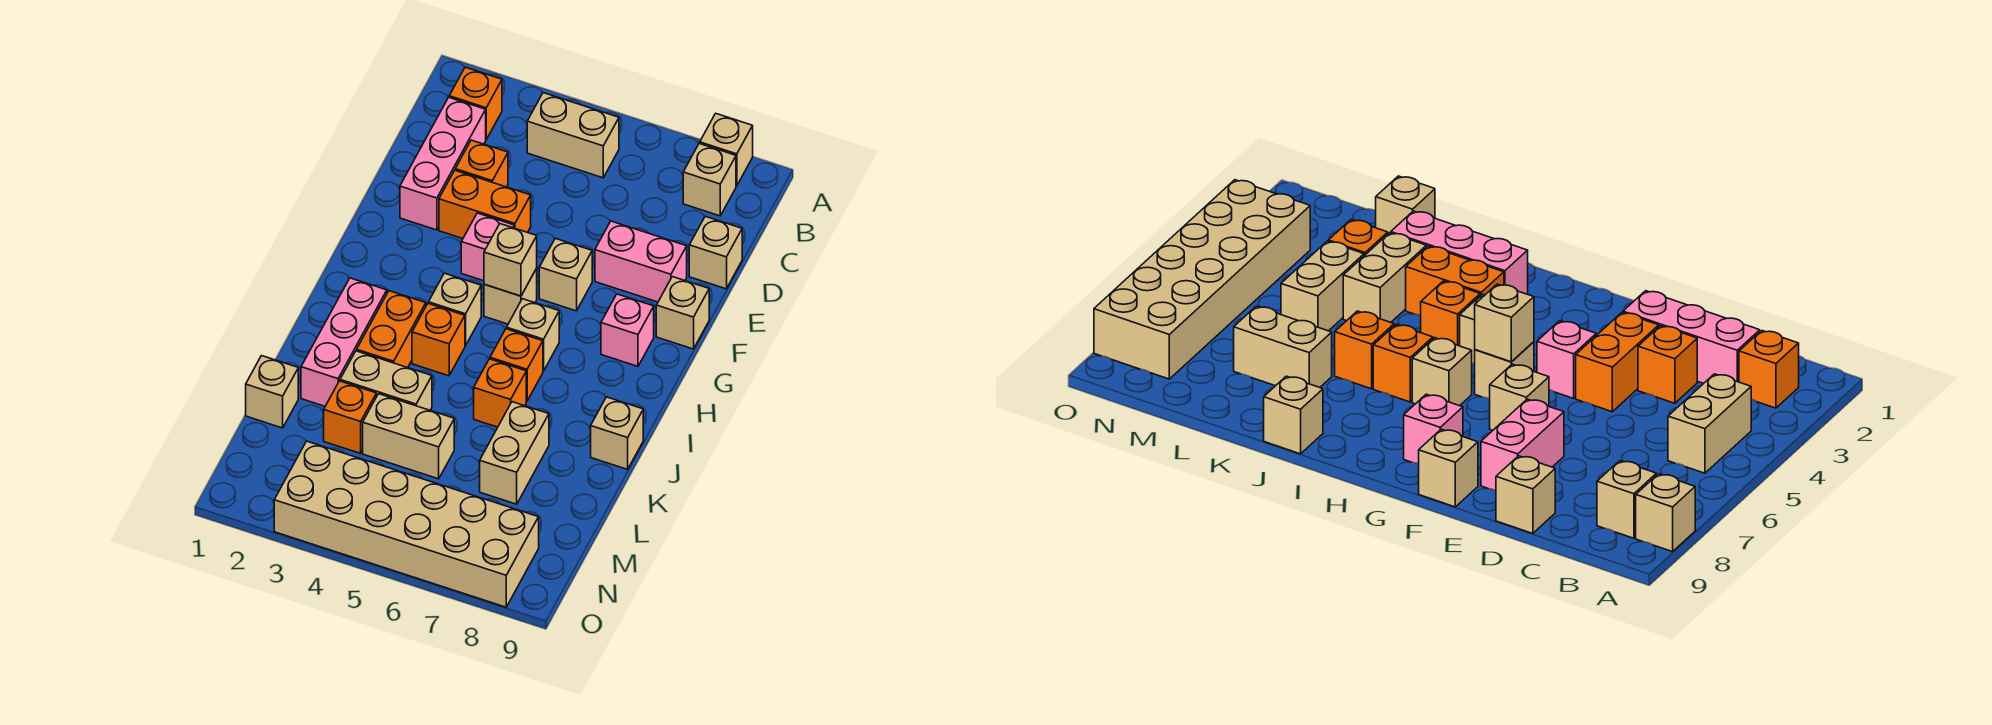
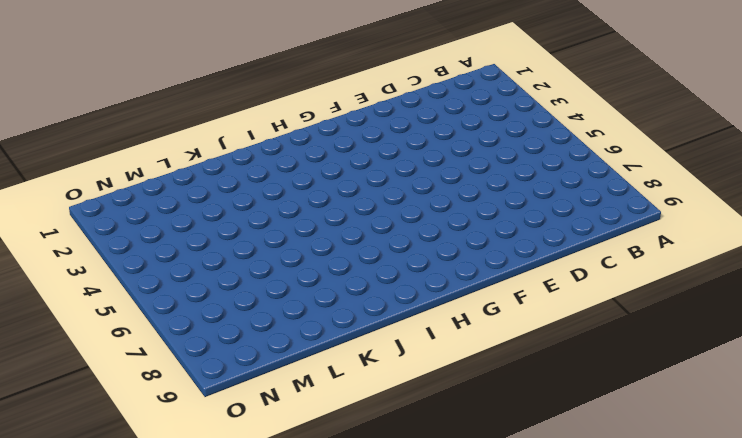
none -> tan 1x1 brick [700,113,753,186]
none -> orange 1x1 brick [449,67,502,139]
none -> tan 1x2 brick [527,93,619,178]

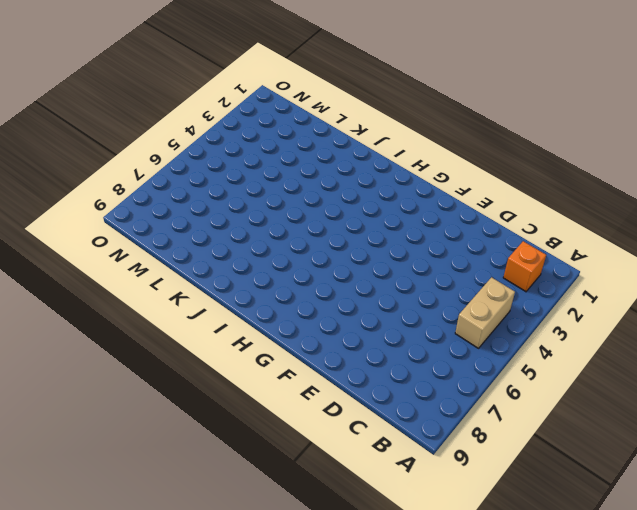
none -> tan 1x1 brick [700,113,753,186]
none -> tan 1x1 brick [683,143,736,216]
none -> pink 1x3 brick [400,97,486,230]

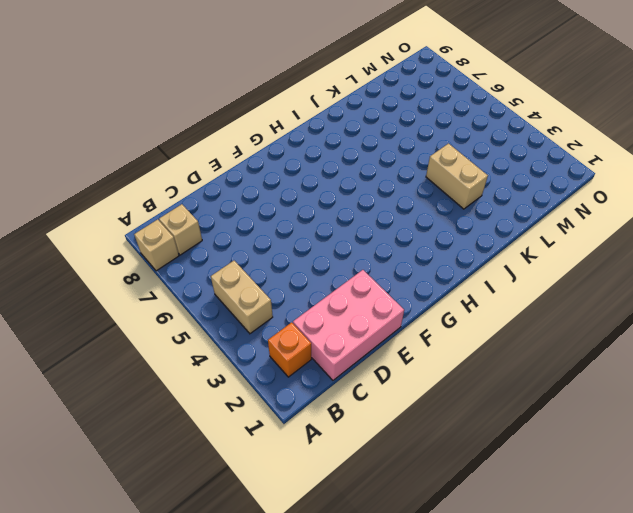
pink 2x3 brick [293,270,404,380] -> pink 1x3 brick [400,97,486,230]
none -> orange 1x1 brick [455,140,508,187]
none -> tan 1x1 brick [689,216,742,289]
none -> orange 1x2 brick [439,170,531,238]

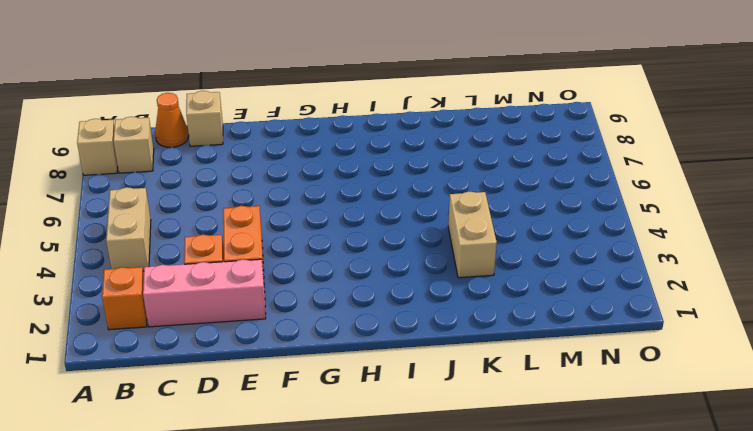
orange 1x1 cone [155,93,189,147] -> none
none -> pink 1x2 brick [595,221,687,302]
none -> pink 1x1 brick [461,213,514,281]
none -> tan 1x1 brick [539,239,592,311]

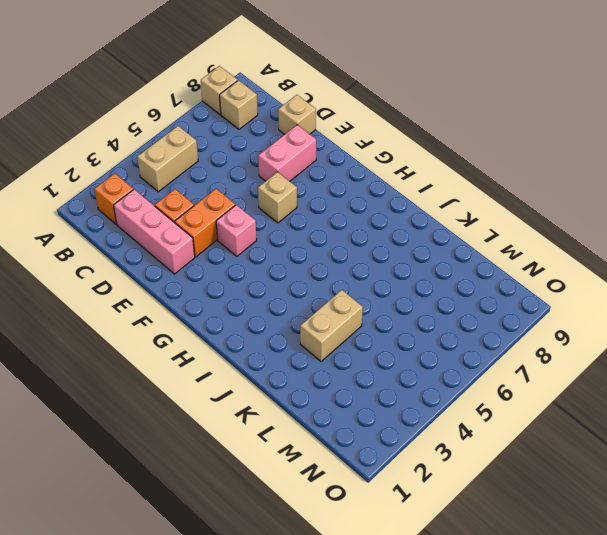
none -> tan 1x1 brick [656,277,709,349]
none -> tan 1x1 brick [484,269,537,324]
none -> pink 1x1 brick [601,294,654,366]

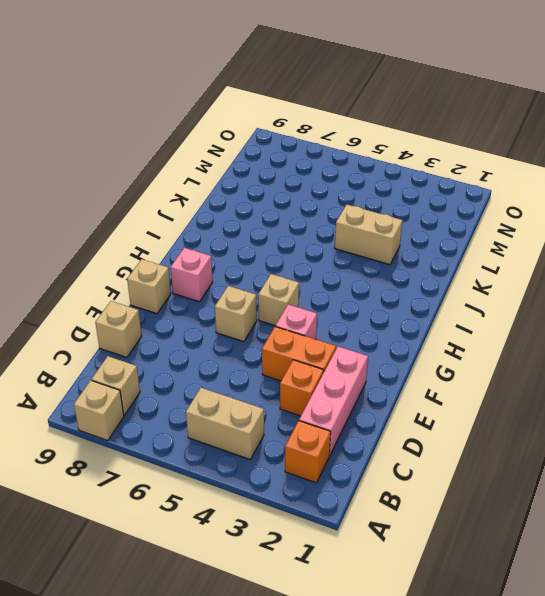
none -> pink 1x2 brick [595,221,687,302]
none -> tan 1x1 brick [429,273,481,346]
none -> tan 1x1 brick [507,299,559,371]

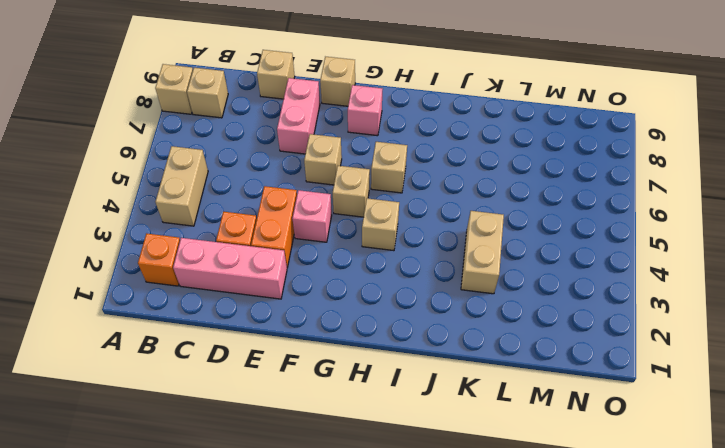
none -> pink 1x3 brick [301,278,387,406]
none -> orange 1x2 brick [357,291,426,368]
none -> orange 1x1 brick [412,303,465,376]

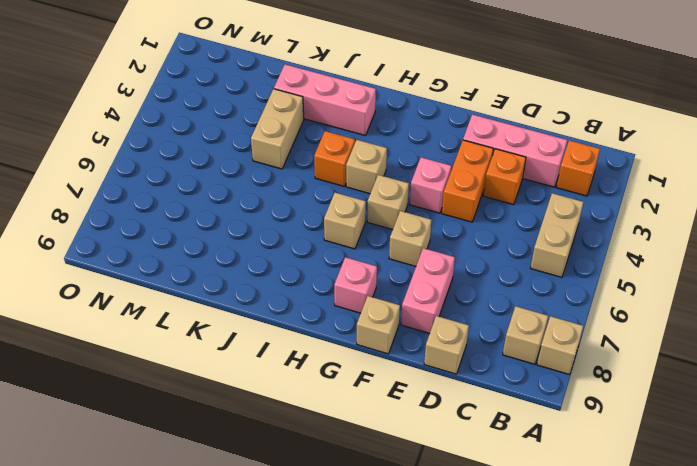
none -> orange 1x2 brick [357,291,426,368]
none -> orange 1x1 brick [490,329,543,401]
none -> orange 1x1 brick [474,359,526,427]

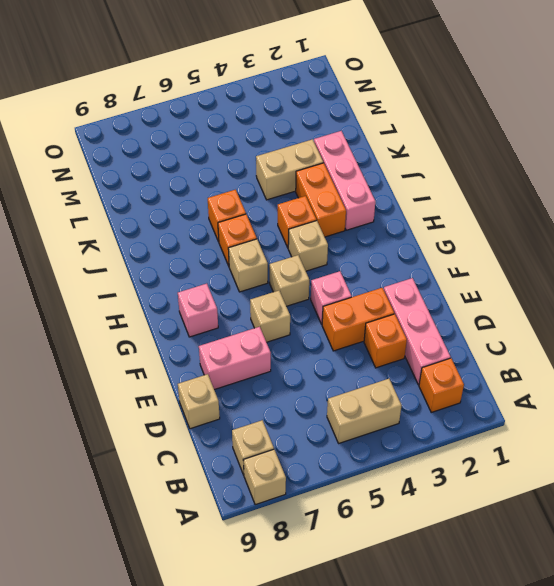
none -> tan 1x1 brick [656,277,709,349]
none -> tan 1x1 brick [591,397,643,469]
none -> tan 1x2 brick [480,402,549,504]

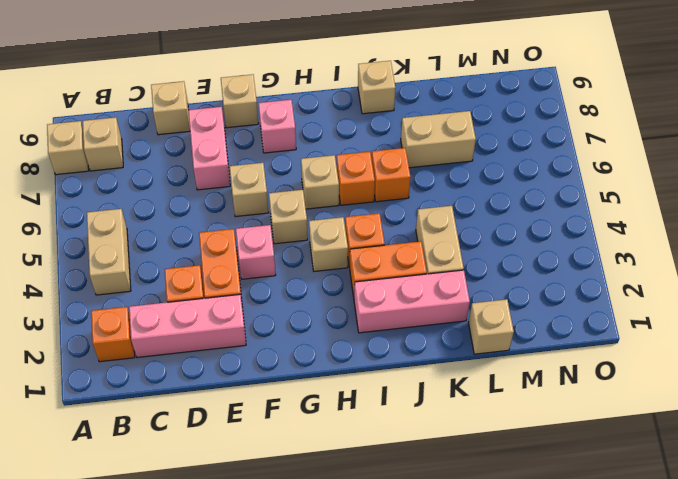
none -> orange 1x1 brick [324,381,376,453]
none -> tan 1x2 brick [363,394,454,479]
none -> tan 2x6 brick [274,441,539,607]

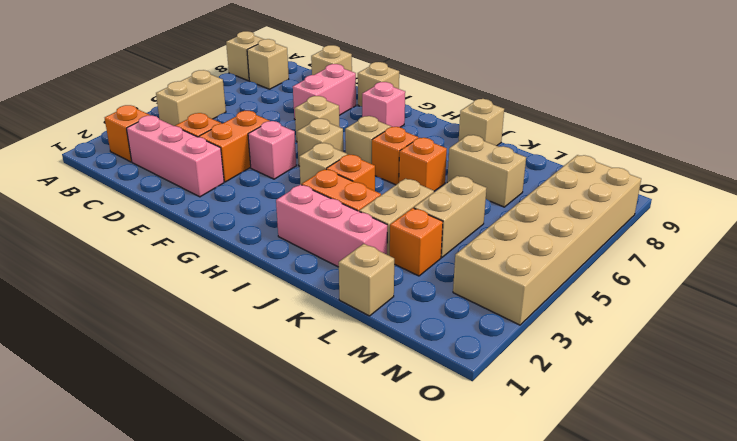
none -> tan 1x1 brick [484,224,537,296]

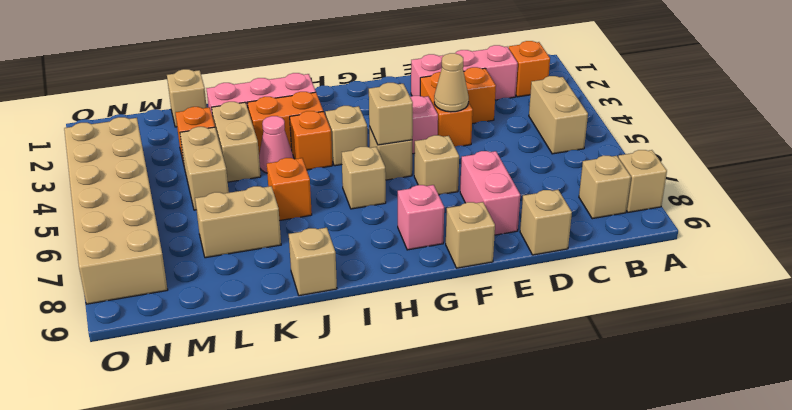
tan 1x1 cone [434,53,469,112] -> none
pink 1x1 cone [259,116,293,173] -> none
none -> orange 1x1 brick [490,329,543,401]

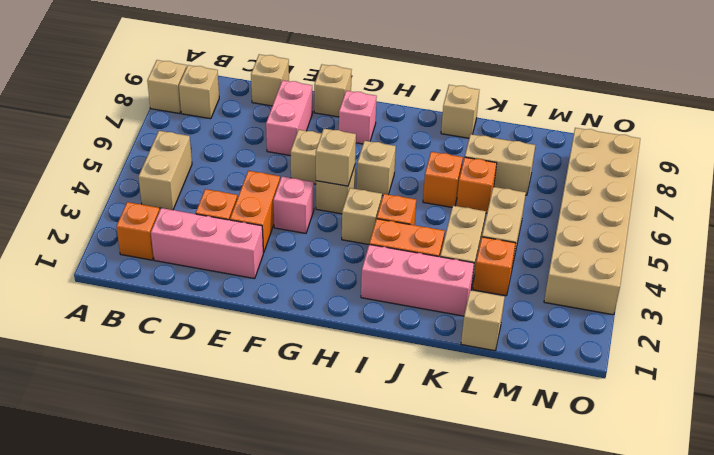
orange 1x1 brick [457,157,497,213] -> orange 1x1 brick moved to [490,329,543,401]

